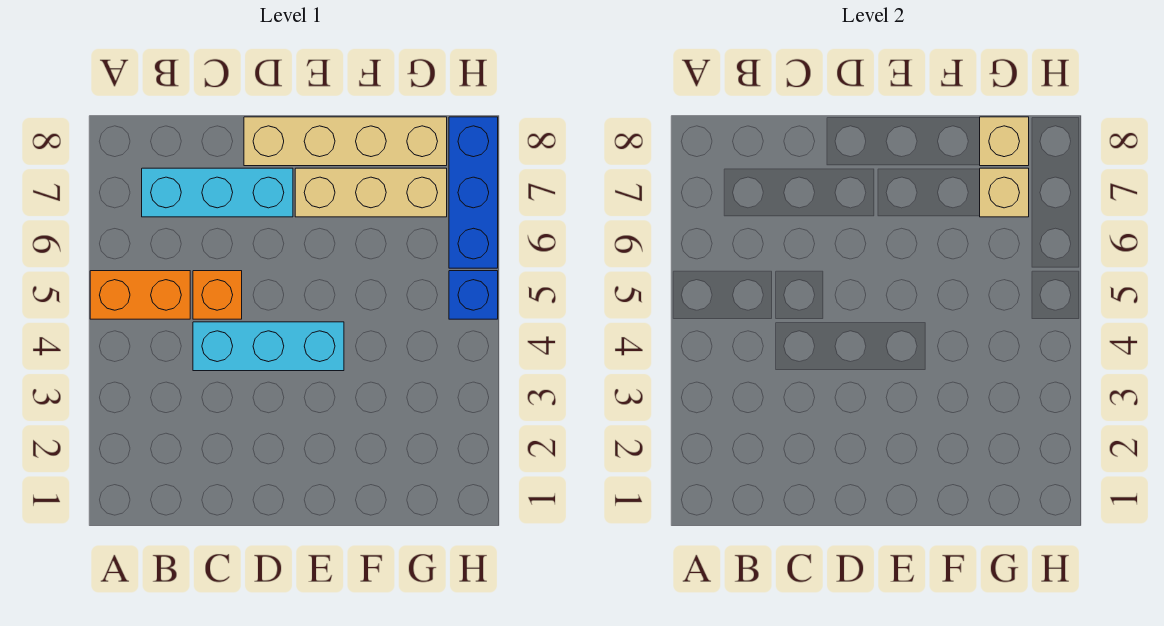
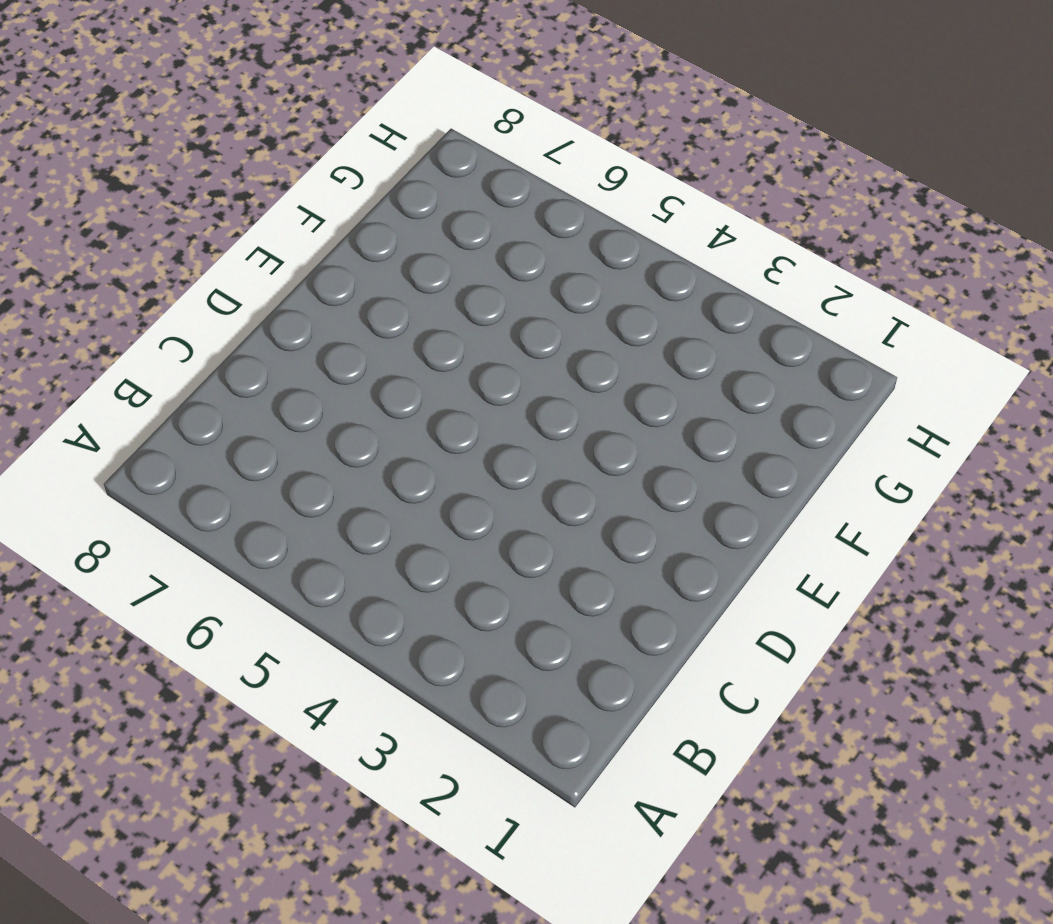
none -> orange 1x2 brick [90,271,190,319]
none -> cyan 1x3 brick [142,168,293,217]

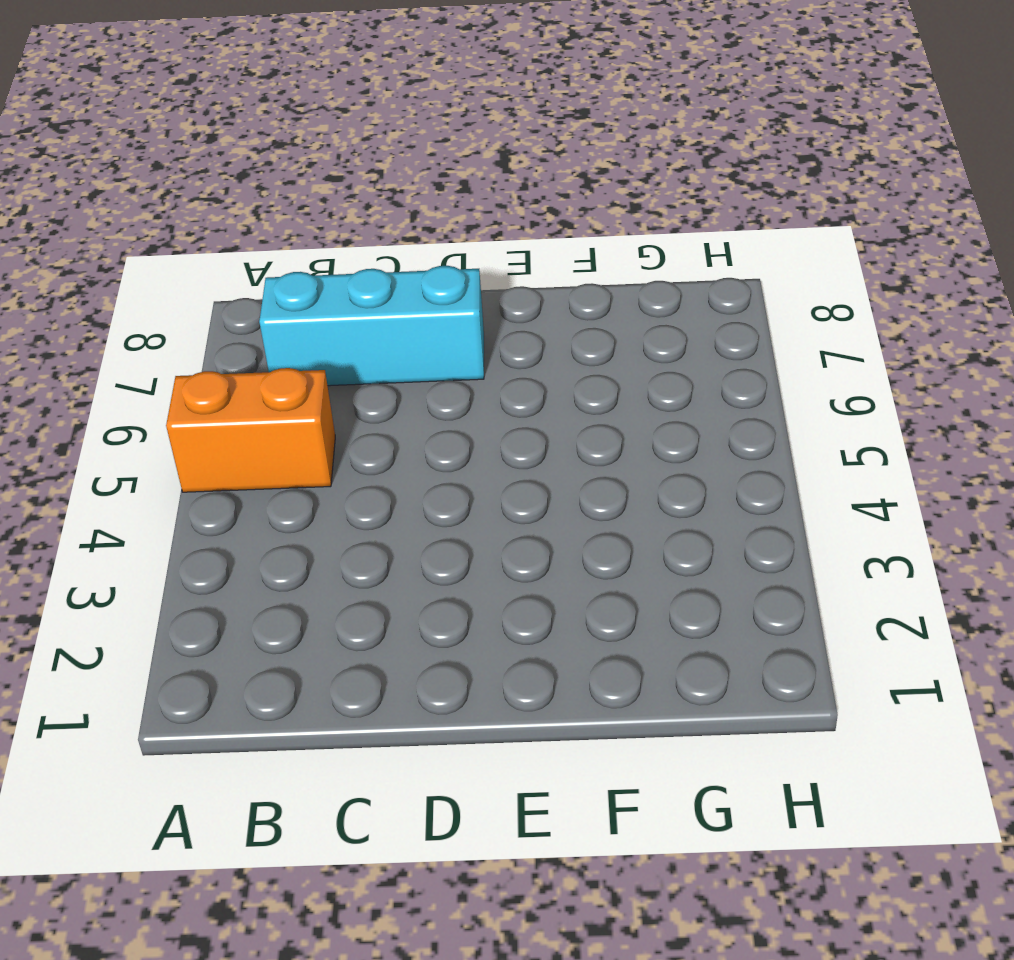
none -> cyan 1x3 brick [193,322,344,371]
none -> orange 1x1 brick [193,271,242,319]

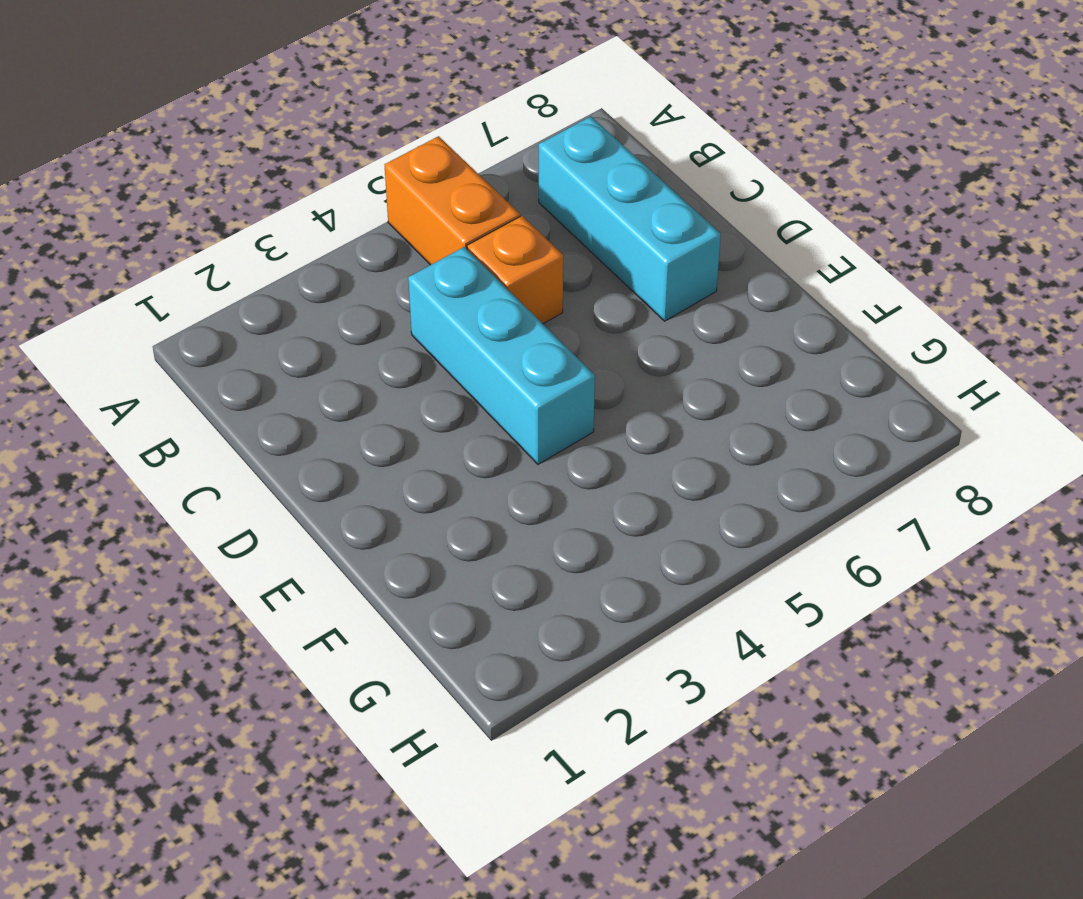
none -> tan 1x4 brick [244,117,447,166]
none -> tan 1x3 brick [295,168,447,217]

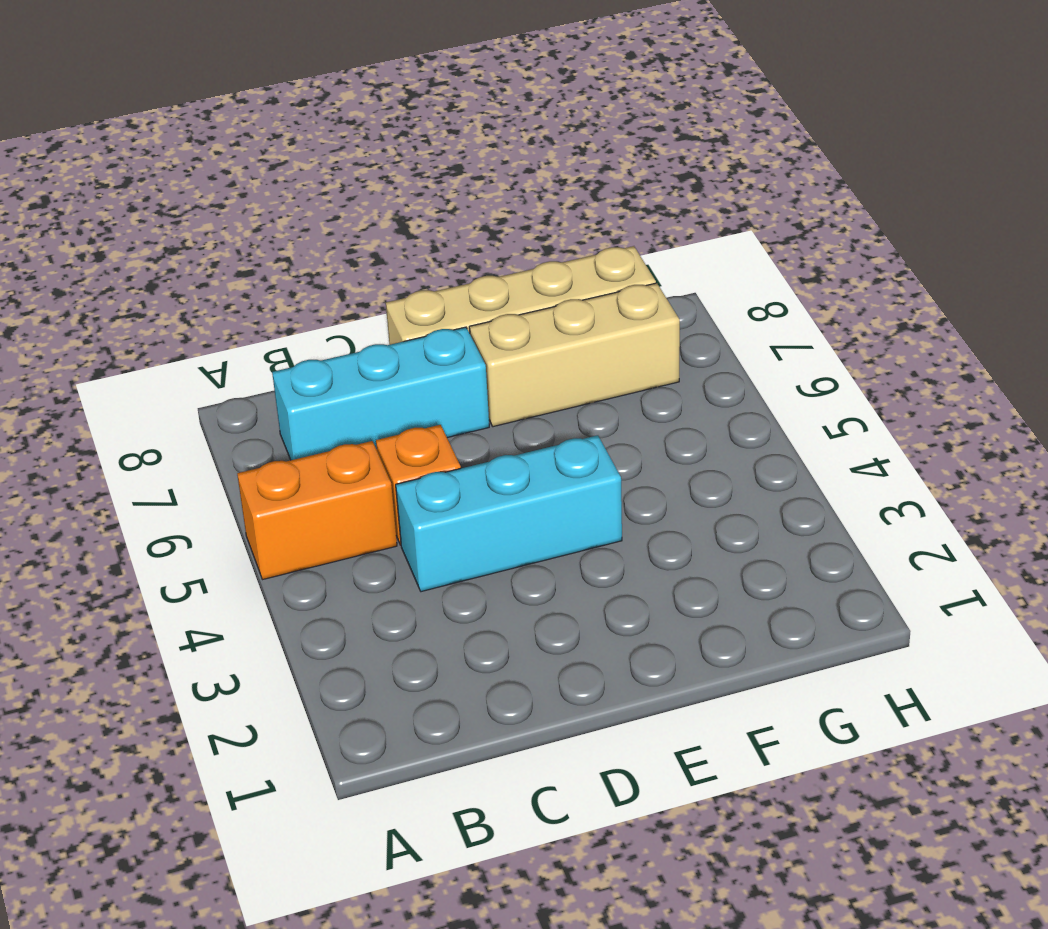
none -> blue 1x1 brick [449,271,498,319]
none -> blue 1x3 brick [449,117,498,268]

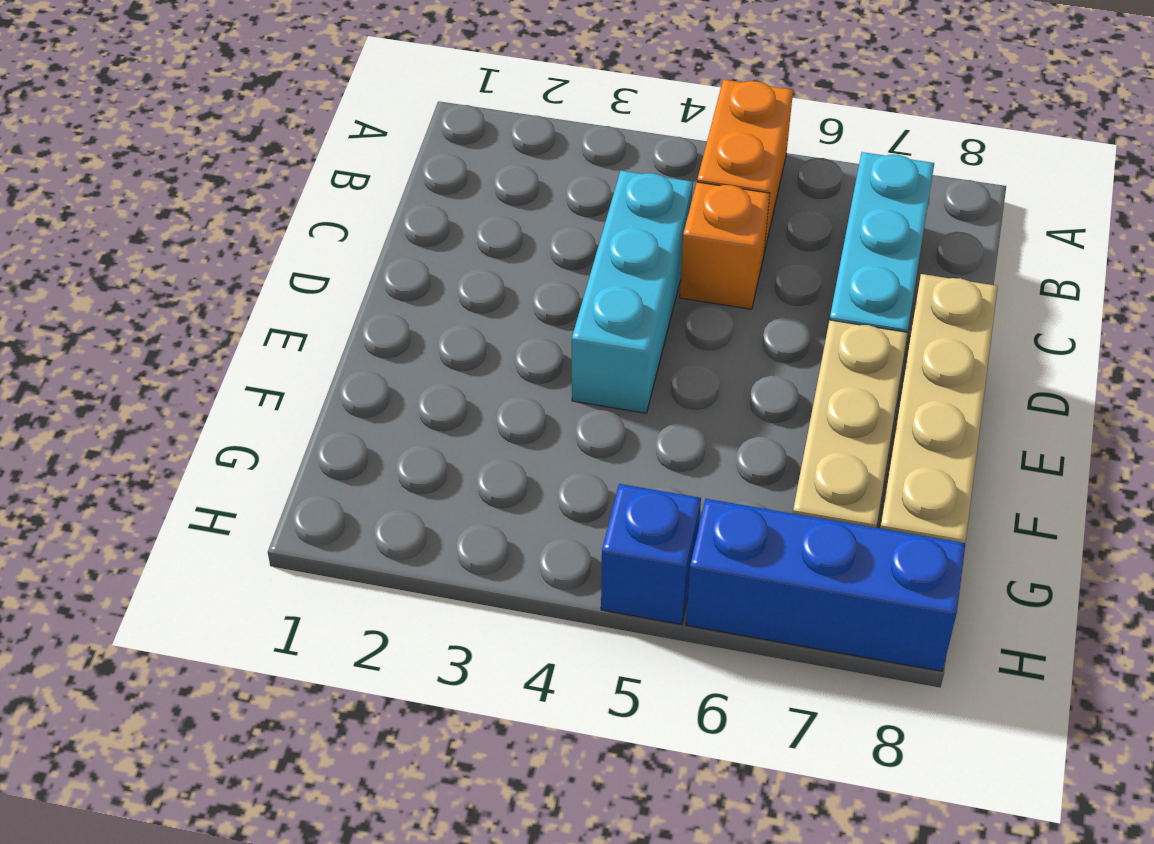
none -> tan 1x1 brick [980,168,1029,217]
none -> tan 1x1 brick [980,117,1029,166]

